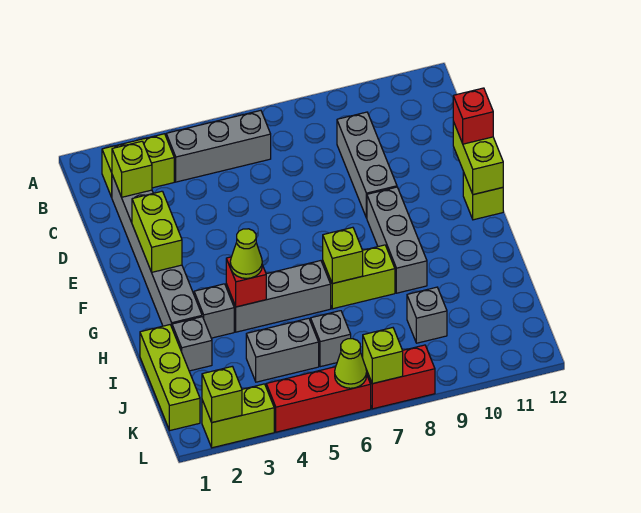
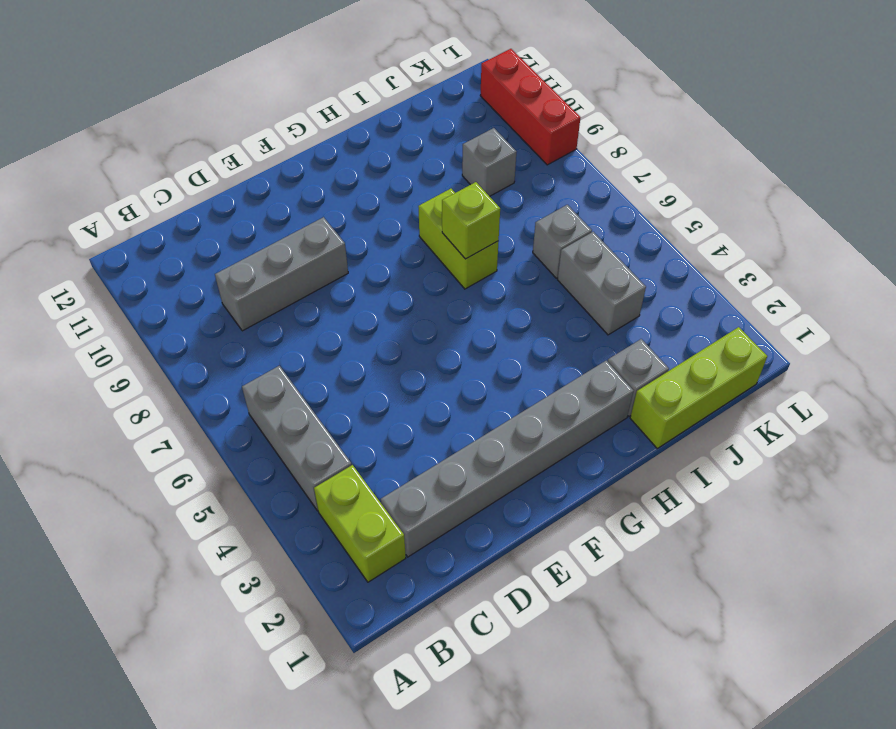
red 1x3 brick [480,49,580,165] -> red 1x3 brick moved to [266,367,371,432]
none -> grey 1x3 brick [367,187,427,293]
none -> lime 1x1 brick [463,172,503,220]
none -> grey 1x1 brick [194,284,234,338]

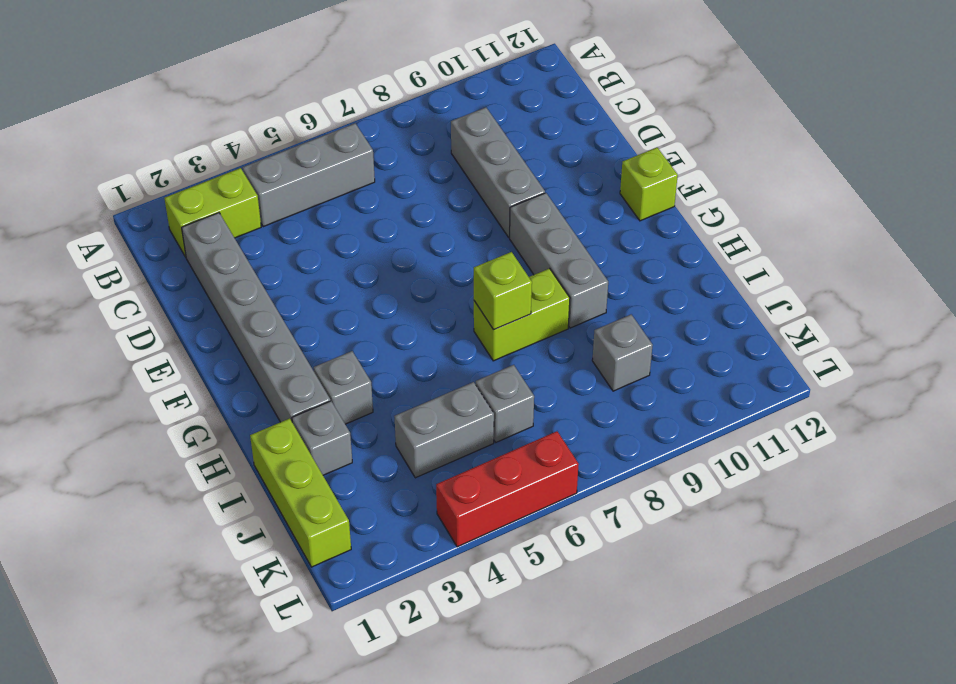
none -> grey 1x3 brick [226,261,331,332]
none -> lime 1x2 brick [202,384,274,448]
none -> red 1x2 brick [366,345,435,409]

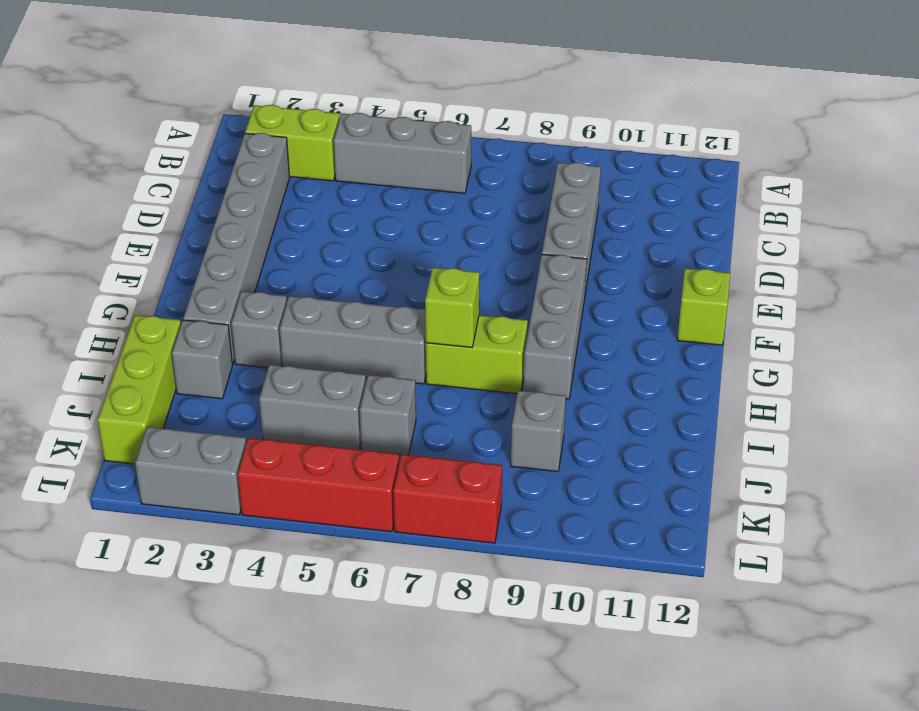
grey 1x2 brick [135,427,246,515] -> lime 1x2 brick [202,384,274,448]
none -> lime 1x1 brick [112,141,152,197]
none -> lime 1x2 brick [132,191,182,272]
none -> lime 1x2 brick [453,122,503,195]

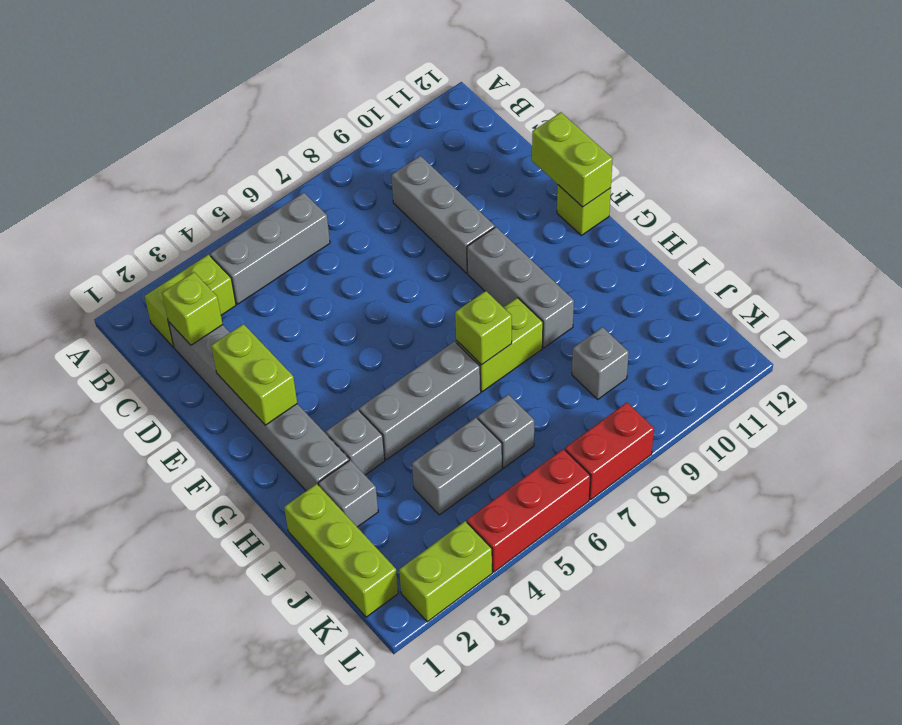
none -> red 1x1 brick [226,257,266,307]
none -> lime 1x1 brick [202,366,242,422]
none -> lime 1x1 cone [335,339,367,388]

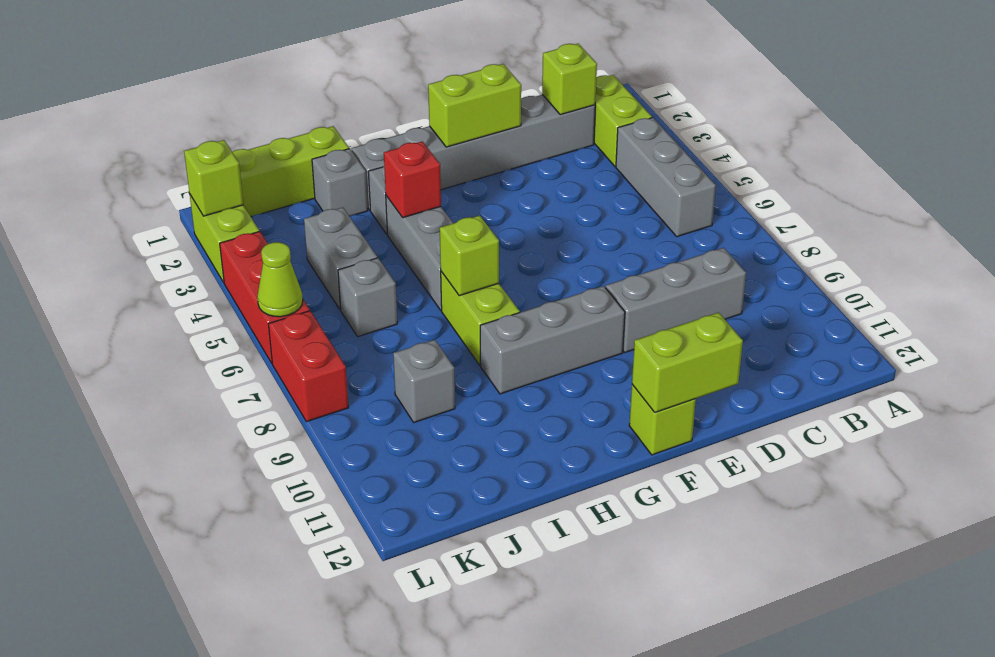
none -> lime 1x1 brick [363,328,403,384]
none -> red 1x1 brick [453,88,493,144]
none -> lime 1x1 cone [230,229,262,278]

